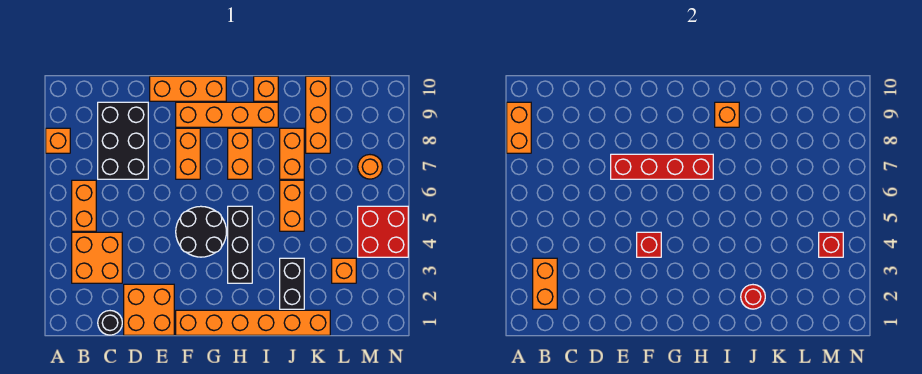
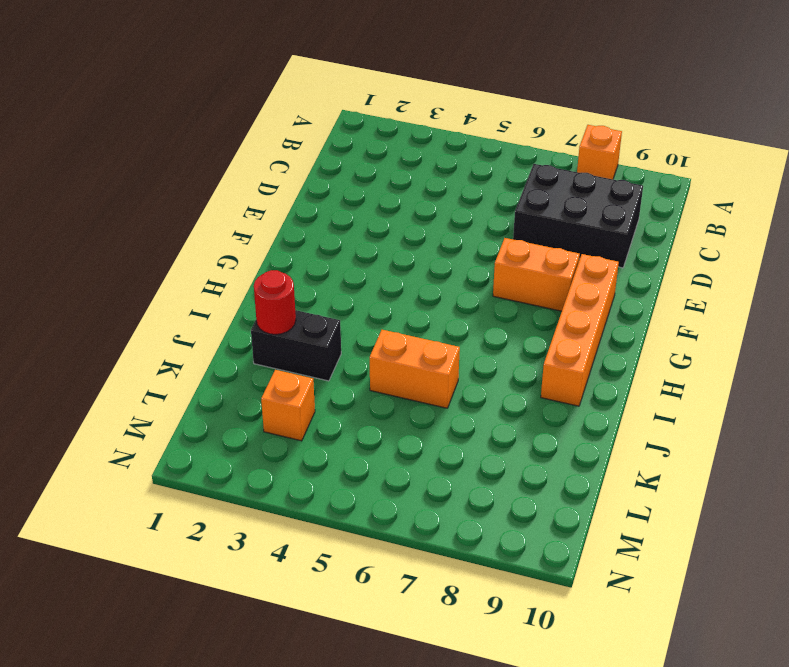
none -> orange 2x2 brick [72,232,122,283]
none -> orange 1x2 brick [72,180,96,231]
none -> black 1x1 round brick [98,311,122,335]

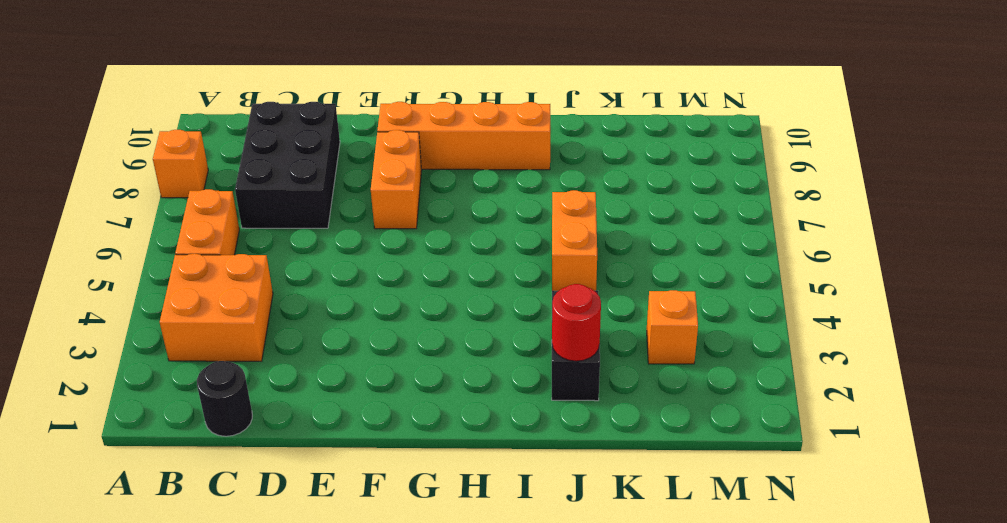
none -> orange 2x2 brick [124,284,174,335]
none -> orange 1x3 brick [150,76,226,101]
none -> orange 1x6 brick [176,310,330,335]

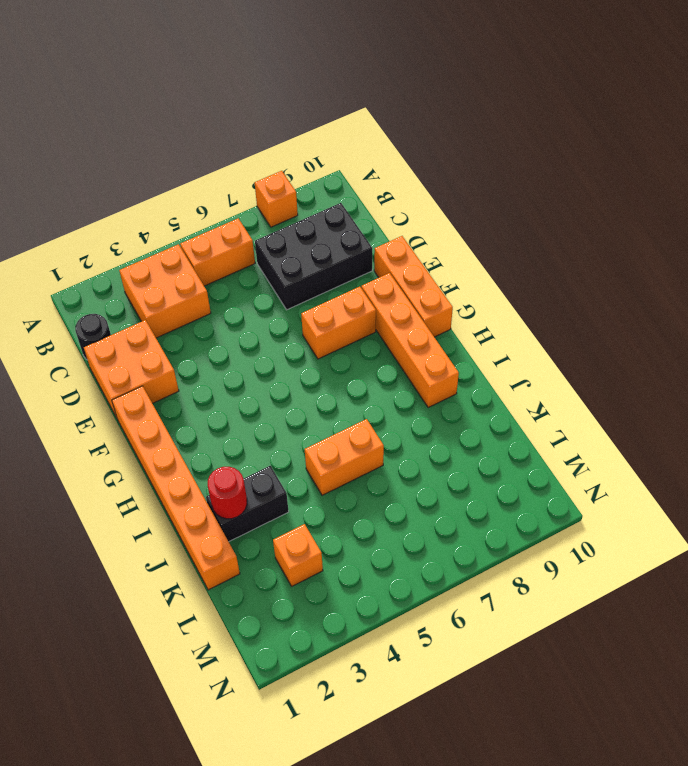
none -> black 2x2 round brick [176,206,226,257]
none -> black 1x3 brick [228,206,252,283]
none -> orange 1x2 brick [228,128,252,179]

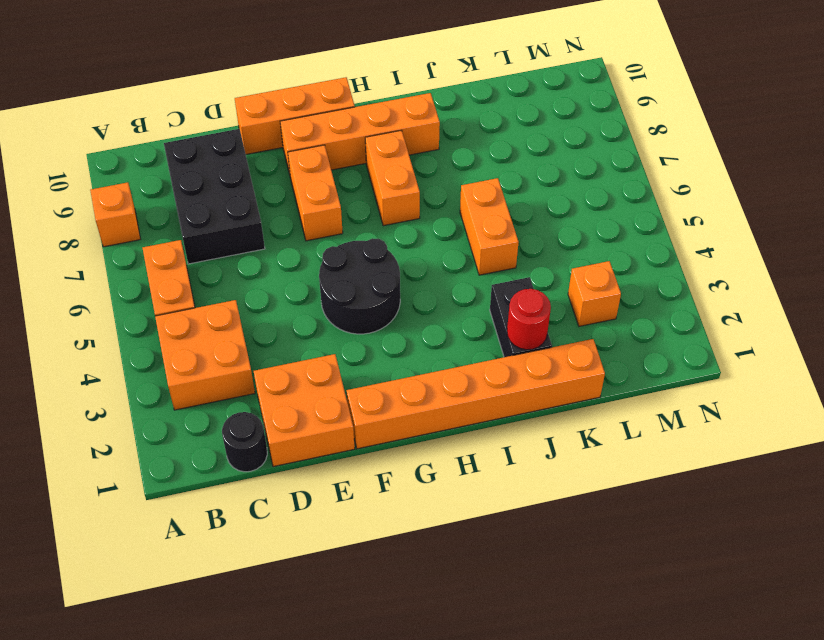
none -> black 1x3 brick [228,206,252,283]
none -> orange 1x1 brick [254,76,278,101]
none -> orange 1x2 brick [280,128,304,179]

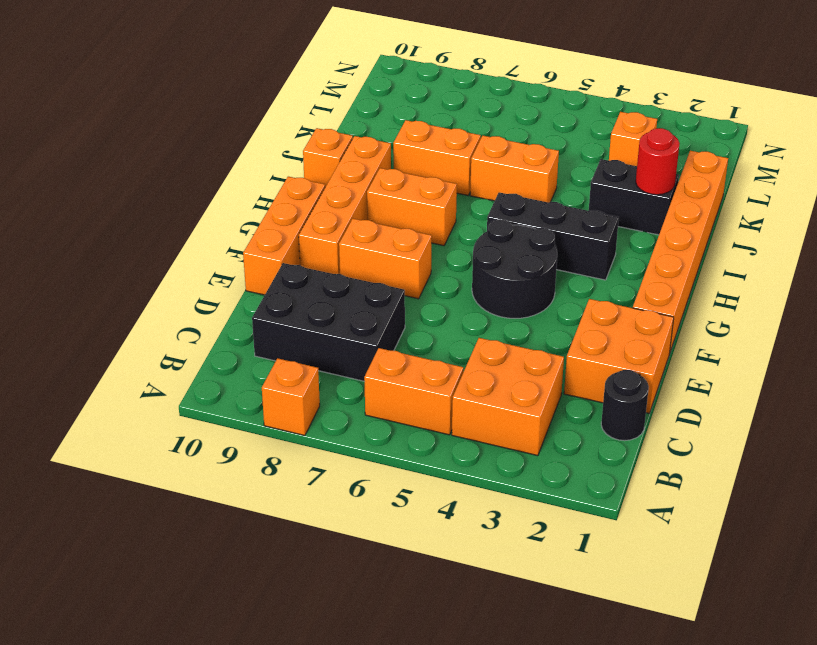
none -> orange 1x3 brick [306,76,330,153]
none -> red 2x2 brick [358,206,408,257]
none -> orange 1x1 round brick [358,155,382,179]

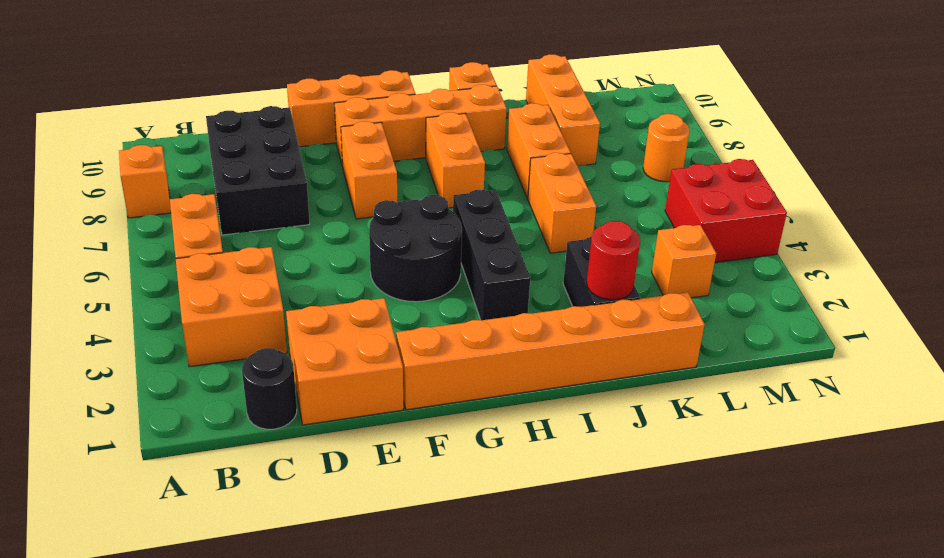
none -> orange 1x2 brick [507,102,531,153]
none -> orange 1x2 brick [533,258,557,309]
none -> red 1x4 brick [611,154,713,179]

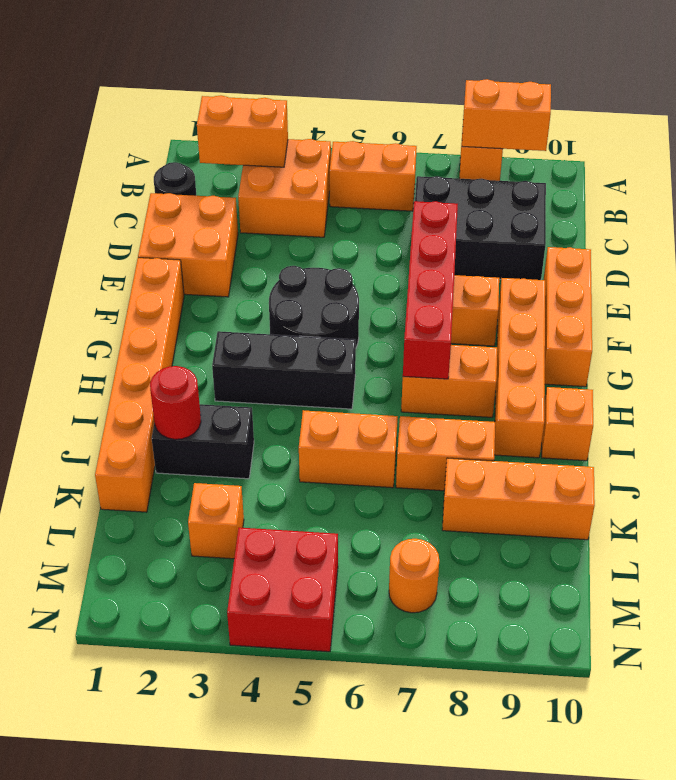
none -> red 1x1 brick [637,232,661,257]
none -> orange 1x1 brick [715,102,739,127]
none -> red 1x1 brick [819,232,843,257]

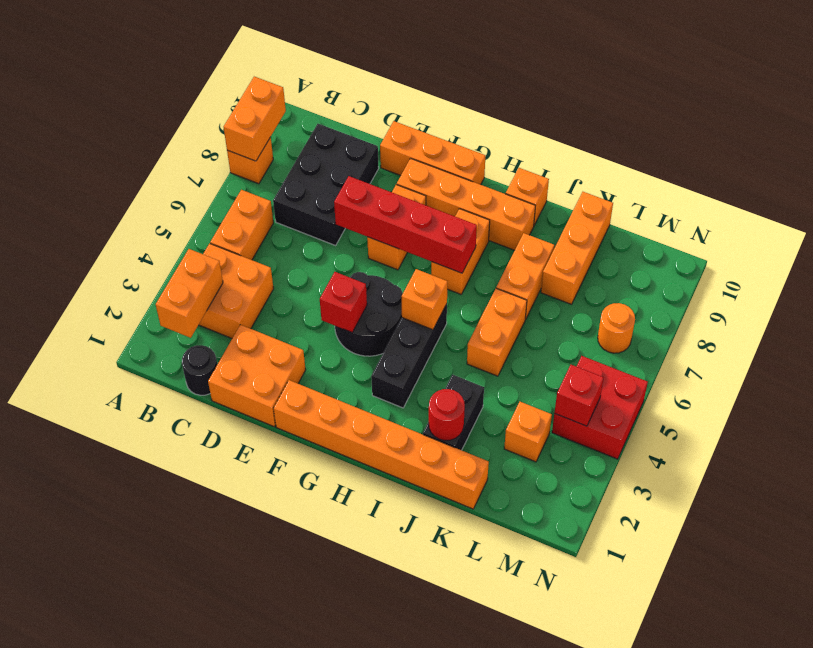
orange 1x1 brick [401,269,448,330] -> orange 1x1 brick moved to [715,102,739,127]

